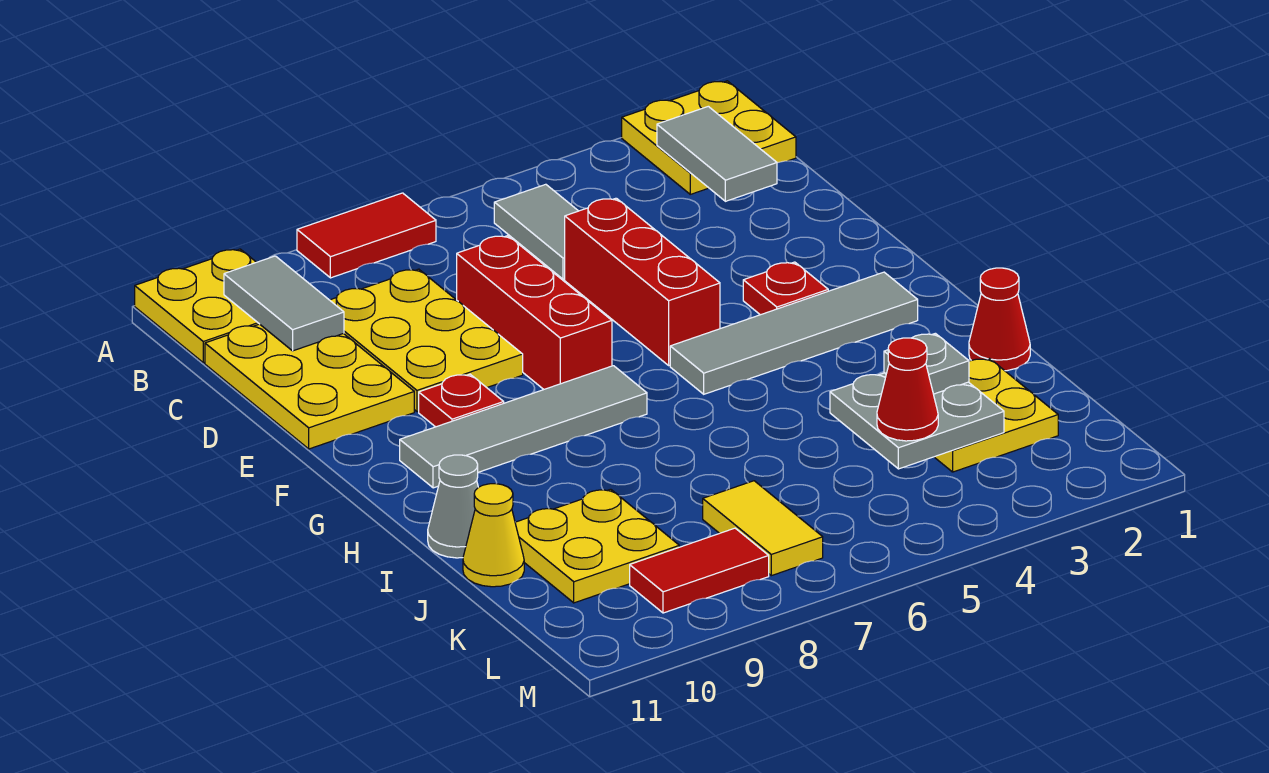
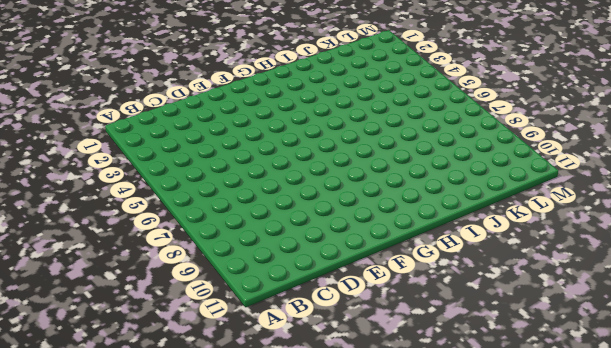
none -> yellow 2x2 plate [622,81,796,194]
none -> red 1x2 tile [297,193,436,278]
none -> yellow 2x2 plate [135,249,259,363]

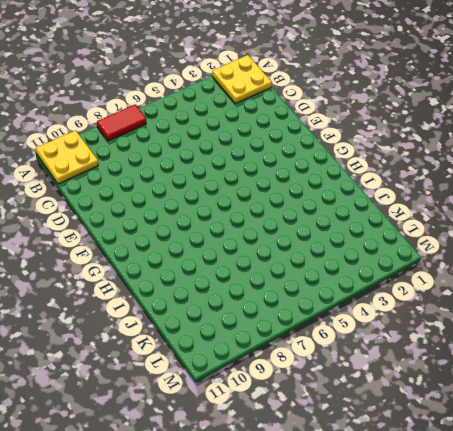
none -> grey 1x2 tile [494,184,578,279]
none -> yellow 2x3 plate [330,269,523,412]
none -> yellow 2x3 plate [205,324,414,449]

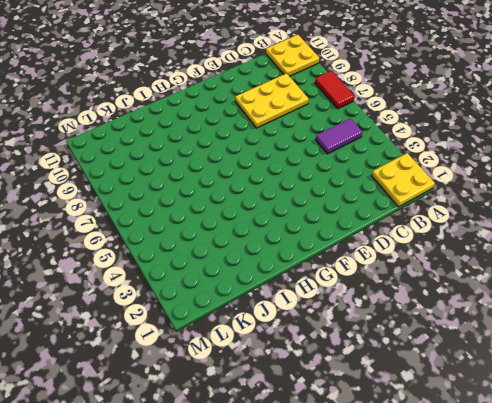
purple 1x2 tile [316,119,363,154] -> grey 1x2 tile [494,184,578,279]
none -> yellow 2x3 plate [205,324,414,449]
none -> red 1x3 brick [565,198,720,365]
none -> red 1x3 brick [457,236,612,389]

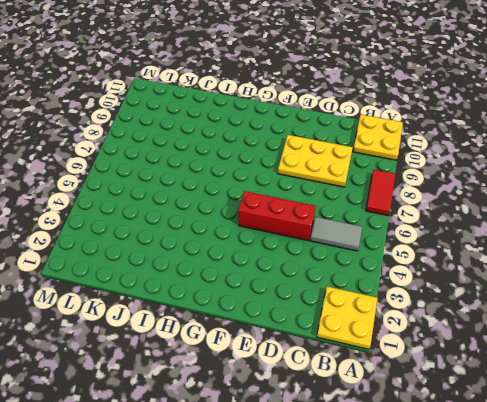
none -> yellow 2x3 plate [205,324,414,449]
none -> red 1x3 brick [457,236,612,389]
none -> red 1x1 plate [743,262,828,315]

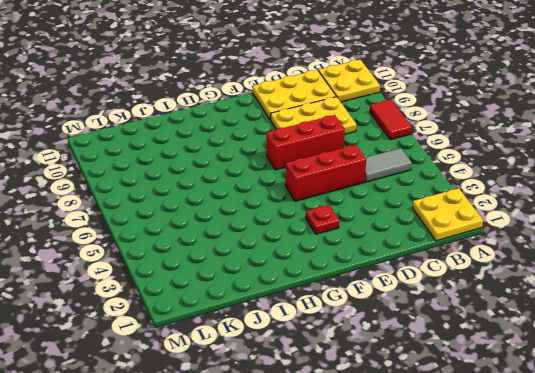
none -> red 1x1 plate [419,374,504,427]
none -> grey 1x4 tile [670,272,918,394]
none -> grey 1x4 tile [400,366,647,488]

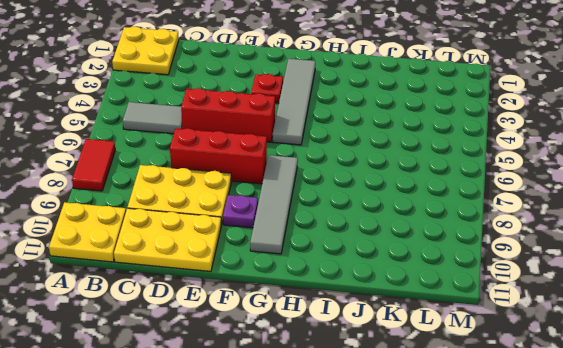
purple 1x1 plate [223,195,258,228] -> red 1x1 plate [419,374,504,427]
none -> red 1x1 cone [969,268,1030,371]
none -> grey 1x1 cone [428,455,478,558]
none -> yellow 2x2 plate [935,359,1058,472]

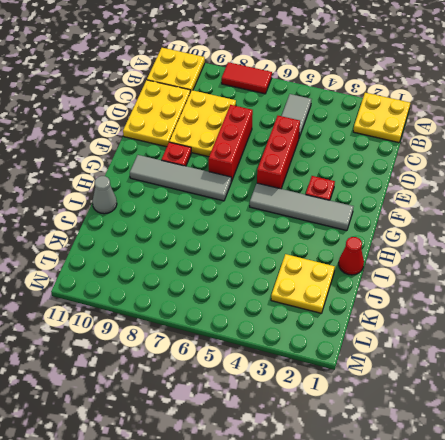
none -> yellow 2x2 plate [515,489,679,603]
none -> yellow 1x1 cone [463,483,524,587]
none -> yellow 1x2 tile [703,481,823,576]

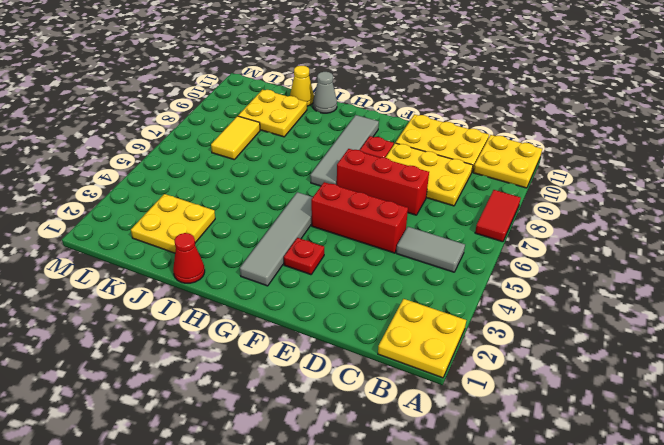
yellow 1x2 tile [211,116,260,159] -> yellow 1x2 tile turned to [703,481,823,576]
none -> red 1x2 tile [630,528,769,613]
none -> grey 1x2 tile [657,106,777,201]
none -> grey 1x2 tile [224,256,344,351]

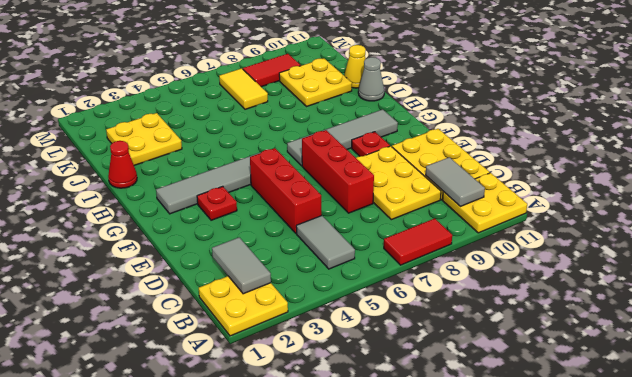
none -> grey 2x2 plate [830,373,1004,469]
none -> grey 1x1 plate [884,333,969,394]
none -> red 1x1 cone [877,338,938,441]

